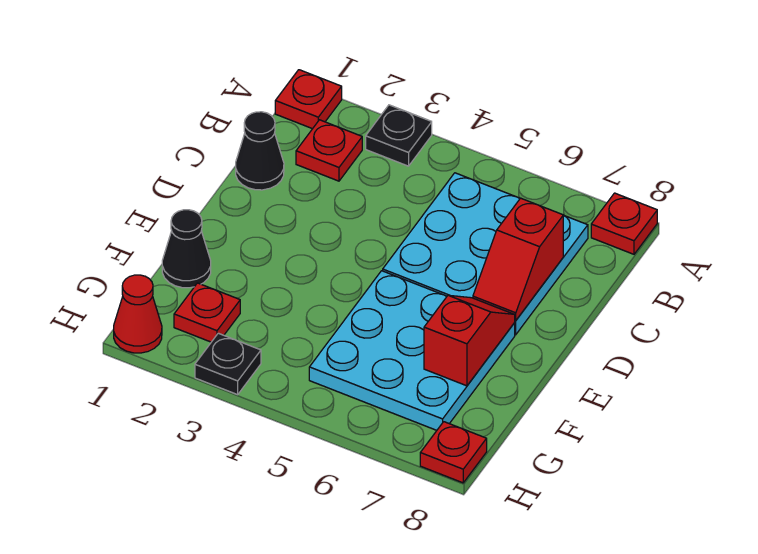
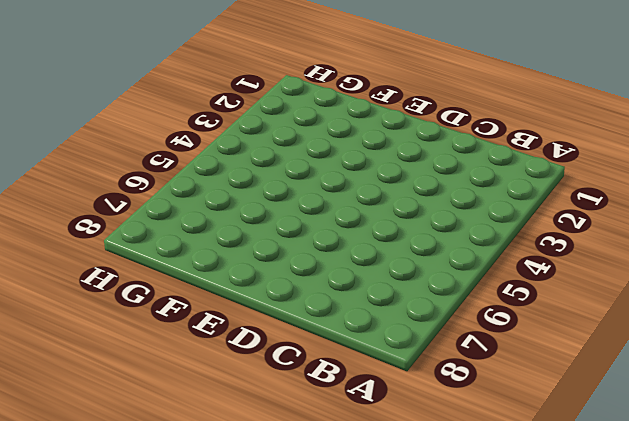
none -> red 1x1 plate [275,70,342,129]
none -> black 1x1 plate [366,105,432,166]
none -> red 1x1 plate [591,193,657,254]

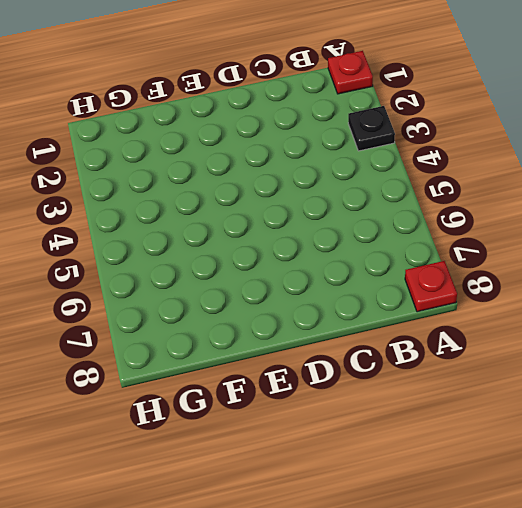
none -> red 1x1 plate [296,120,362,181]
none -> cyan 3x3 plate [383,173,588,335]
none -> black 1x1 cone [236,112,284,190]

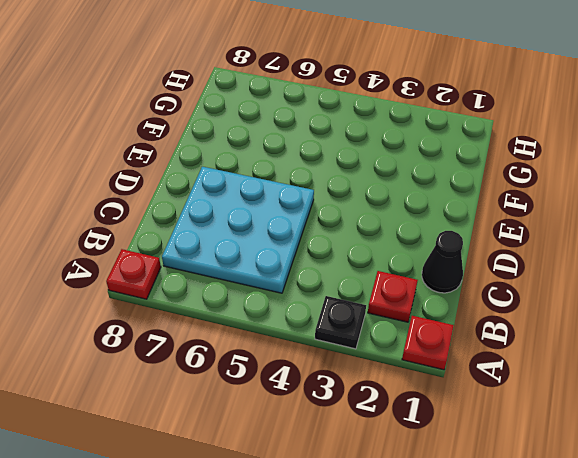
none -> cyan 3x3 plate [309,271,515,430]
none -> black 1x1 cone [162,210,211,288]
none -> red 1x1 plate [174,283,240,342]

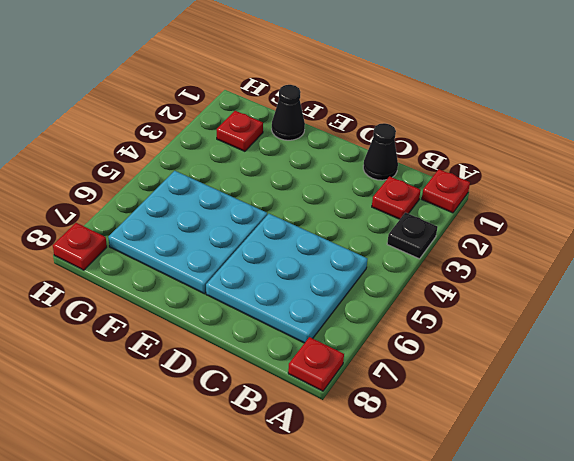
none -> red 1x1 cone [114,275,162,353]
none -> black 1x1 plate [195,333,261,395]
none -> red 1x2 slope [473,198,563,320]

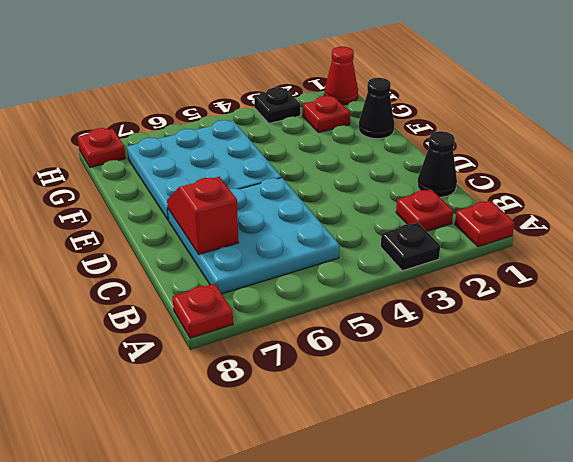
none -> red 1x2 slope [424,295,515,386]

